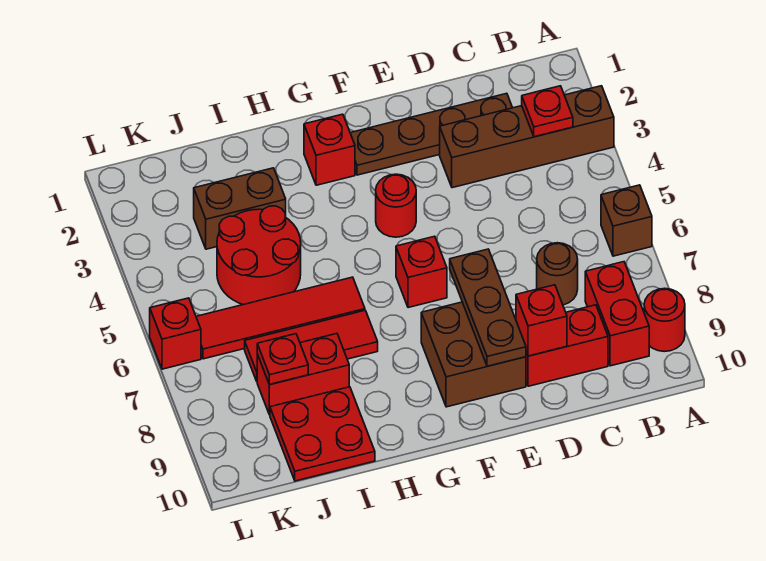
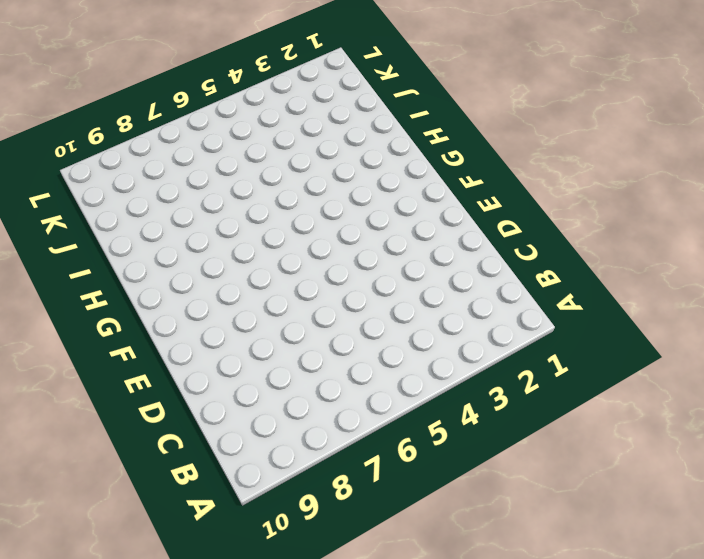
none -> brown 1x4 brick [440,86,614,188]
none -> brown 1x1 brick [601,185,652,256]
none -> red 1x1 round brick [644,288,685,352]

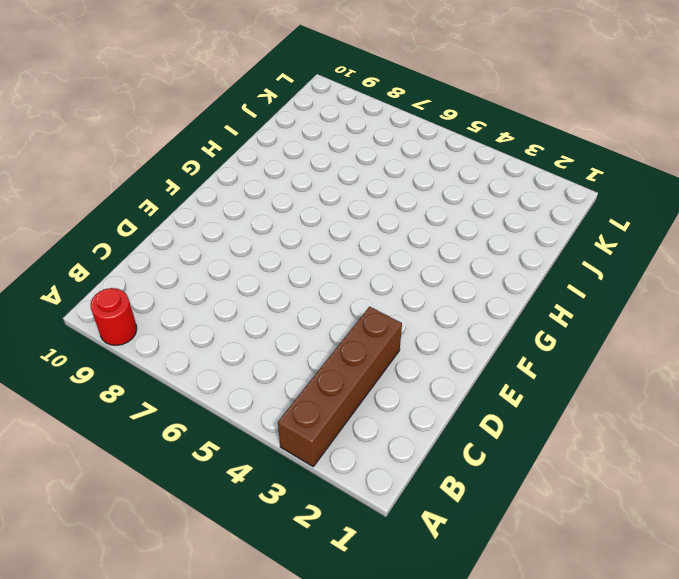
none -> brown 1x1 brick [601,185,652,256]
none -> red 1x2 brick [585,262,649,366]
none -> brown 1x4 plate [350,93,512,175]

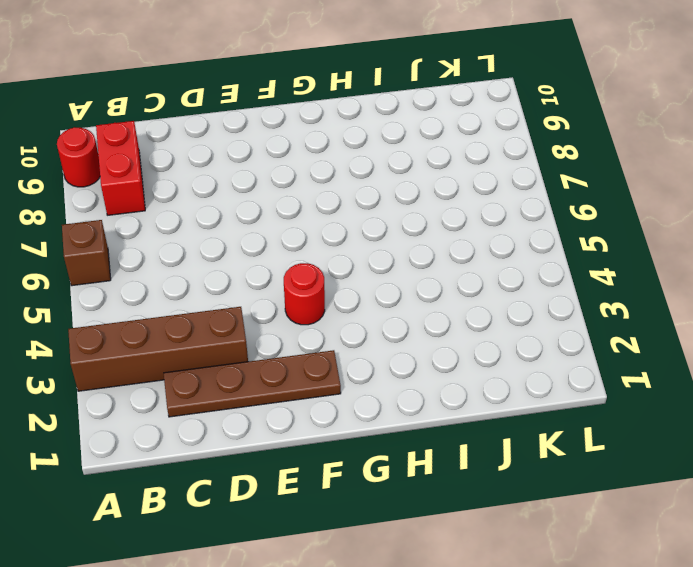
none -> brown 1x1 round brick [537,243,578,305]
none -> red 1x2 brick [526,305,608,386]
none -> brown 2x2 brick [421,302,526,407]

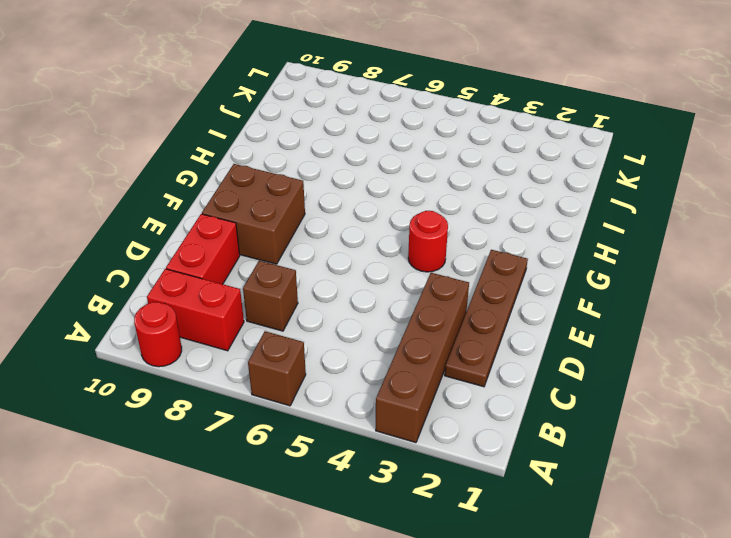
brown 1x1 brick [243,261,298,331] -> brown 1x1 round brick [537,243,578,305]
none -> red 1x1 brick [396,236,447,308]
none -> red 1x1 brick [304,114,355,185]
none -> red 1x4 tile [196,277,365,359]

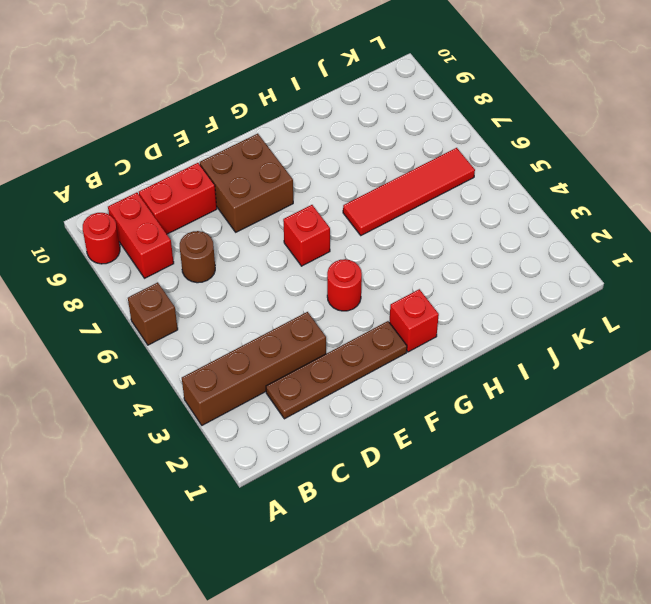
none -> red 1x3 tile [245,310,378,381]
none -> brown 1x2 brick [194,168,286,249]
none -> red 2x2 round brick [217,206,301,305]

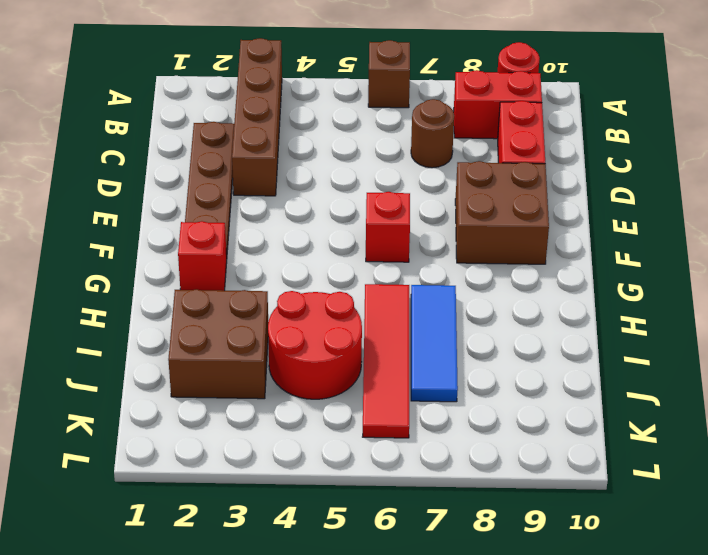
blue 1x3 tile [411,285,458,402] -> red 1x3 tile [245,310,378,381]
brown 2x2 brick [168,289,268,399] -> brown 1x2 brick [194,168,286,249]
none -> red 1x1 round brick [376,174,416,237]
none -> red 1x2 brick [257,334,349,415]
none -> red 2x2 plate [270,387,375,481]

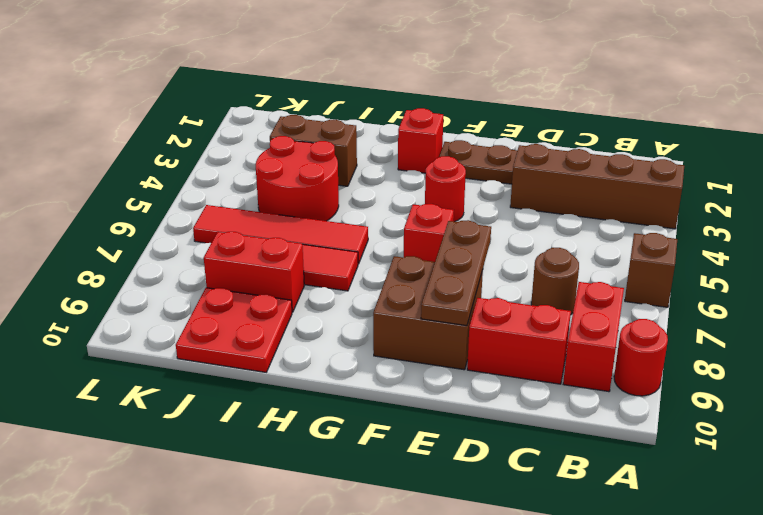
none -> red 1x1 brick [150,298,201,369]
none -> red 1x1 plate [522,86,573,137]
none -> red 1x1 brick [516,285,567,356]

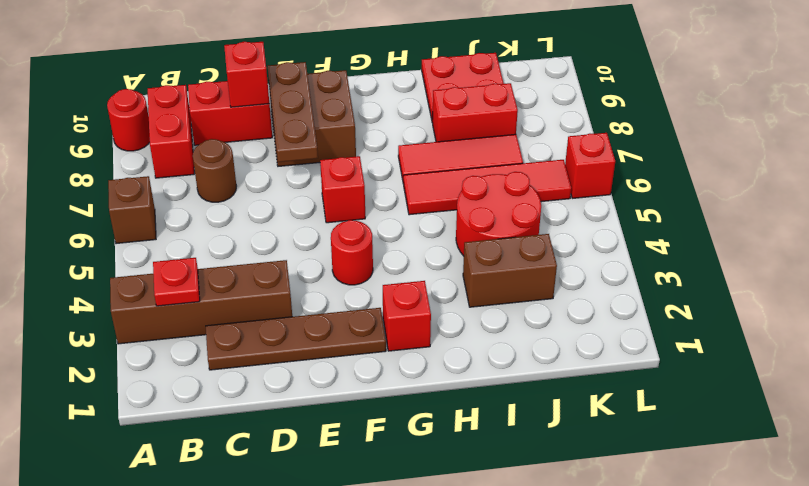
none -> red 1x1 plate [257,334,308,385]

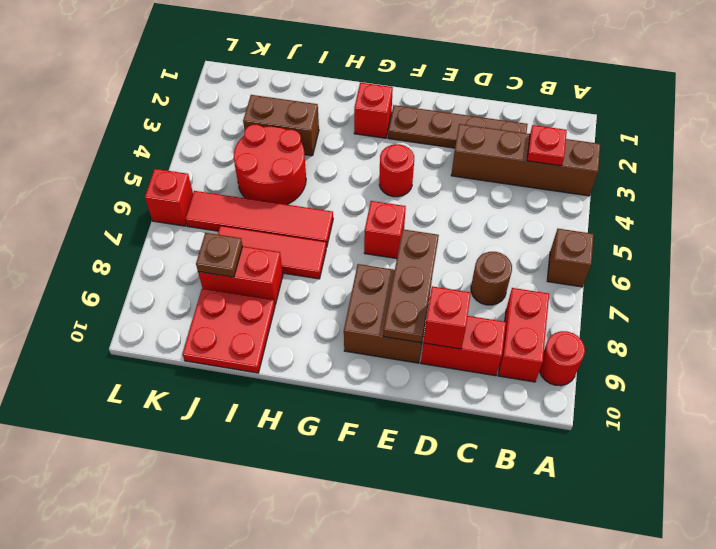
brown 1x1 plate [196,233,243,277] -> red 1x1 plate [257,334,308,385]

